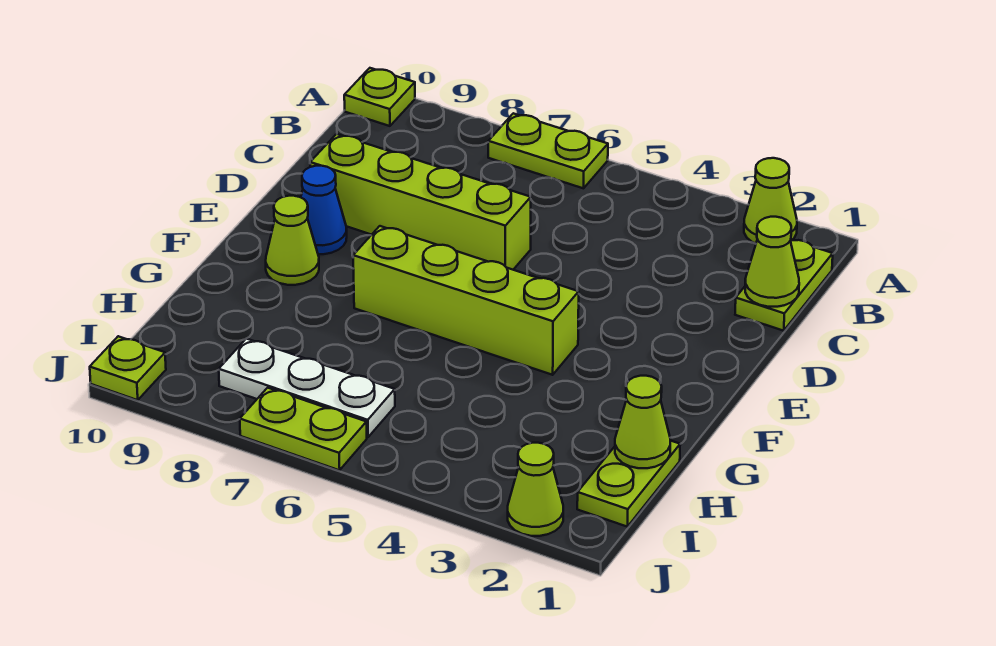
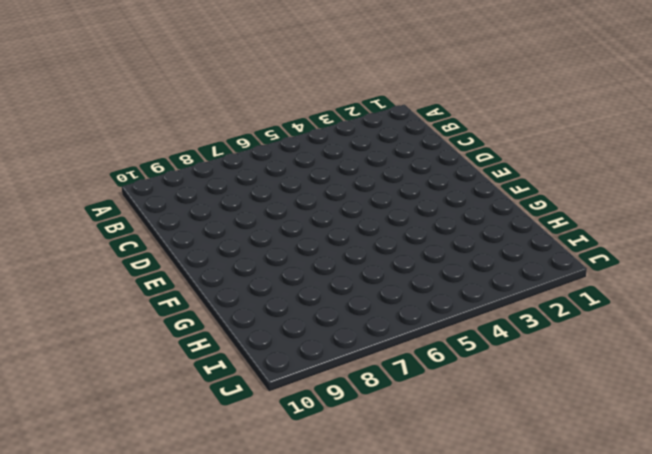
none -> lime 1x1 cone [744,158,797,244]
none -> lime 1x2 plate [488,113,608,188]
none -> lime 1x1 plate [344,68,415,126]

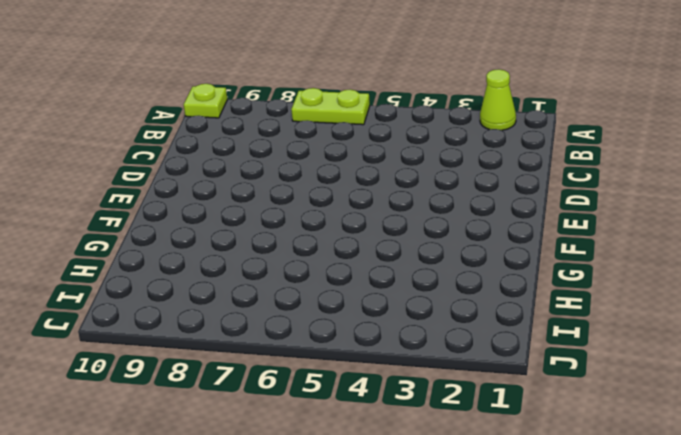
none -> lime 1x2 plate [735,240,833,331]
none -> lime 1x4 brick [310,134,531,270]
none -> blue 1x1 cone [301,166,347,254]

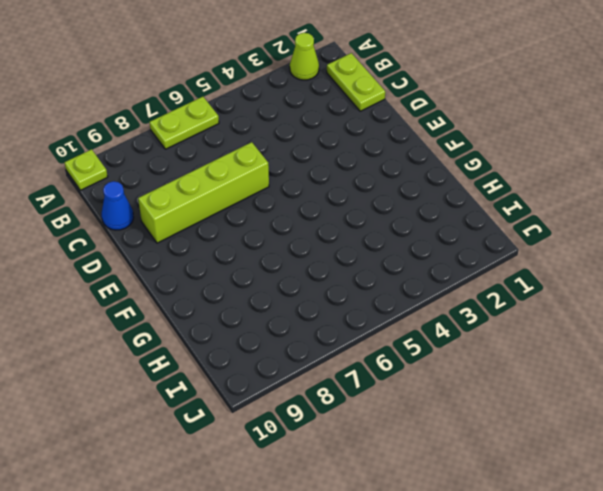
blue 1x1 cone [102,181,134,230] -> blue 1x1 cone moved to [301,166,347,254]
none -> lime 1x4 brick [353,226,579,375]
none -> lime 1x1 cone [266,196,319,285]
none -> lime 1x2 plate [577,441,680,527]

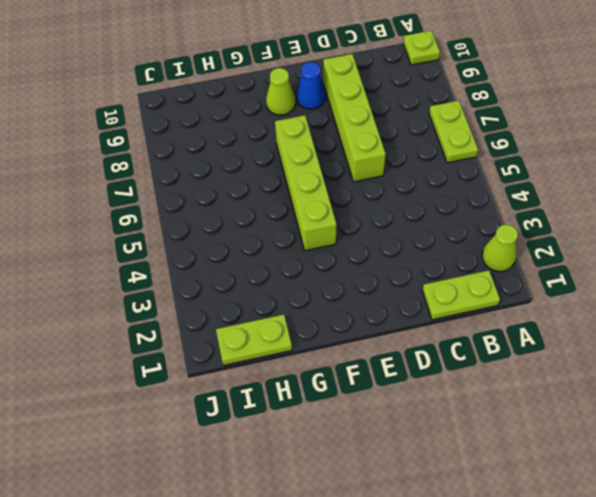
none -> white 1x3 plate [219,339,395,437]
none -> lime 1x1 cone [508,443,563,536]
none -> lime 1x2 plate [240,388,367,470]

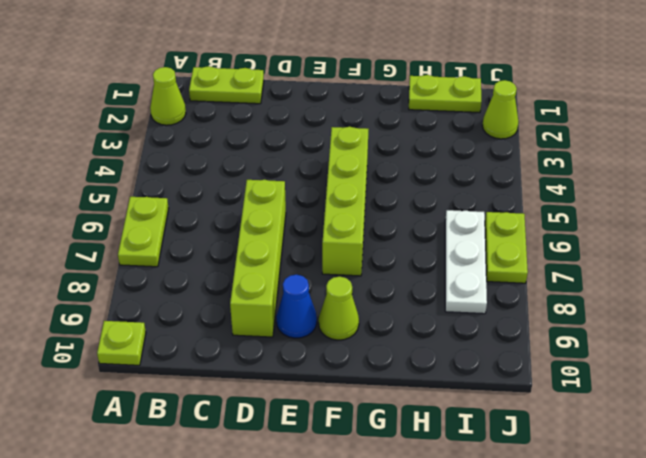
none -> lime 1x1 plate [90,336,166,400]
none -> lime 1x1 cone [745,217,799,307]
none -> lime 1x1 cone [615,376,670,468]

